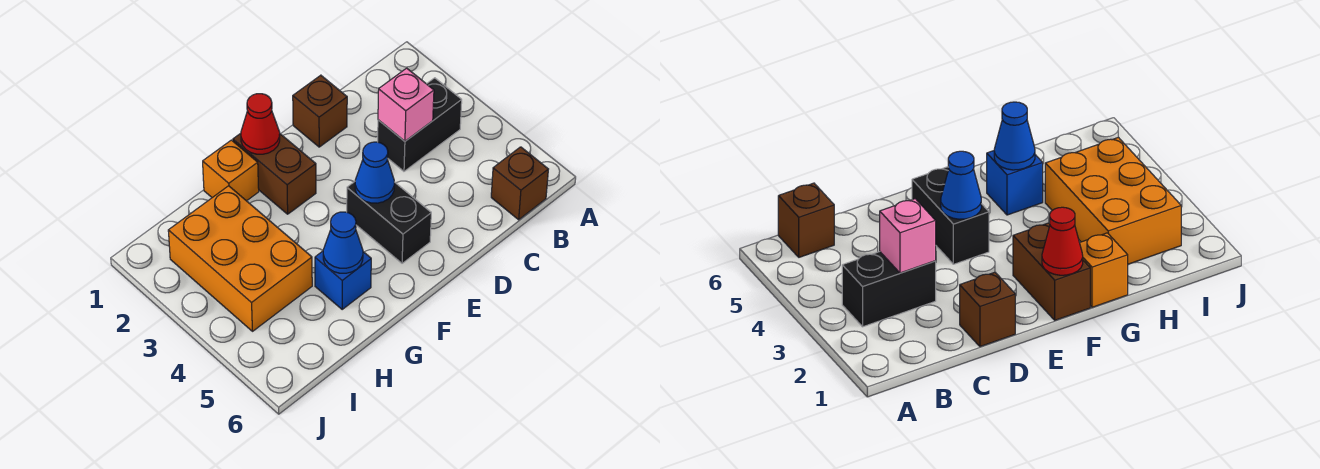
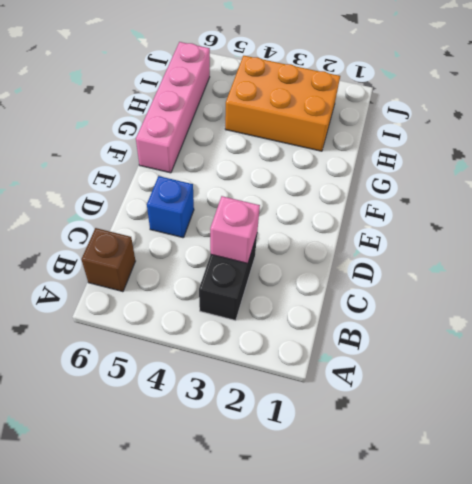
blue 1x1 brick [147,176,194,238] -> blue 1x1 brick moved to [315,251,371,309]
pink 1x4 brick [136,42,210,173] -> none
none -> brown 1x1 brick [293,75,347,147]
none -> black 1x2 brick [347,182,431,263]
none -> brown 1x2 brick [233,133,316,214]

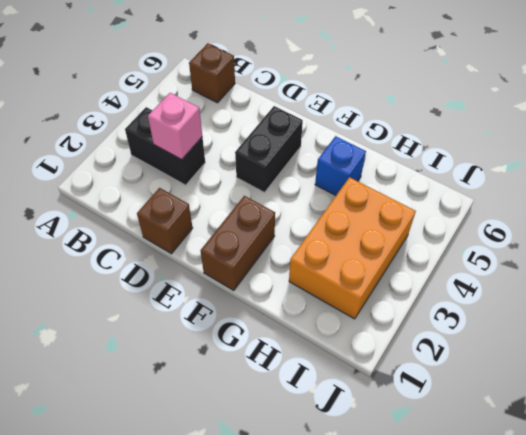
none -> orange 1x1 brick [203,140,259,201]
none -> blue 1x1 cone [355,142,394,203]
none -> red 1x1 cone [241,94,280,154]

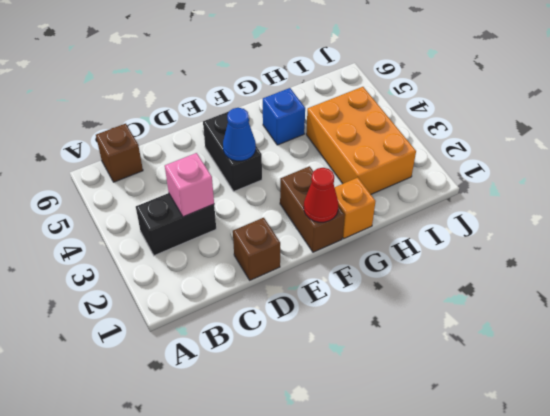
none -> blue 1x1 cone [323,212,363,273]

